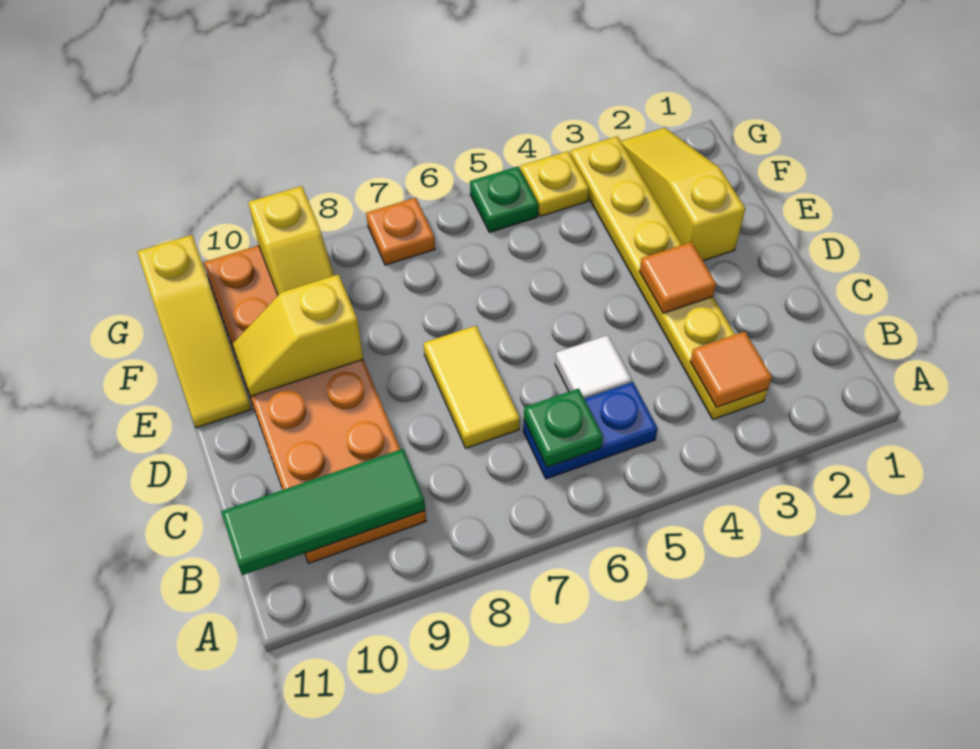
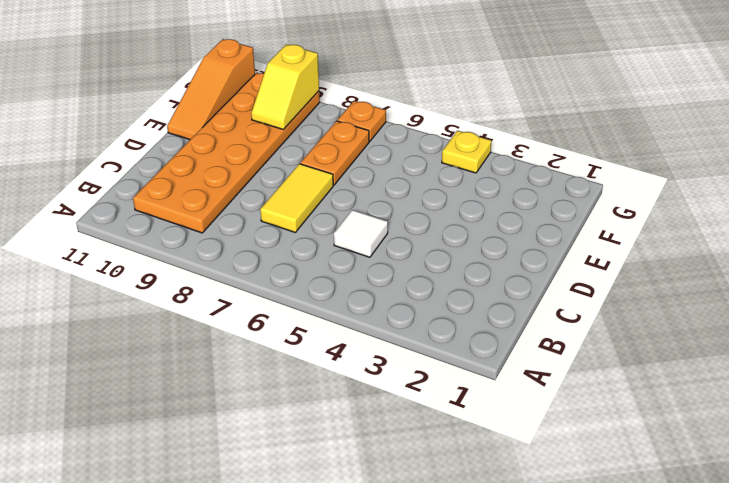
orange 1x2 plate [300,121,369,185] -> none
orange 1x3 slope [167,39,255,140] -> yellow 1x3 slope [137,235,251,428]
none -> yellow 1x6 plate [570,136,767,419]
none -> blue 1x2 plate [523,382,658,479]
none -> yellow 1x3 slope [621,128,745,261]

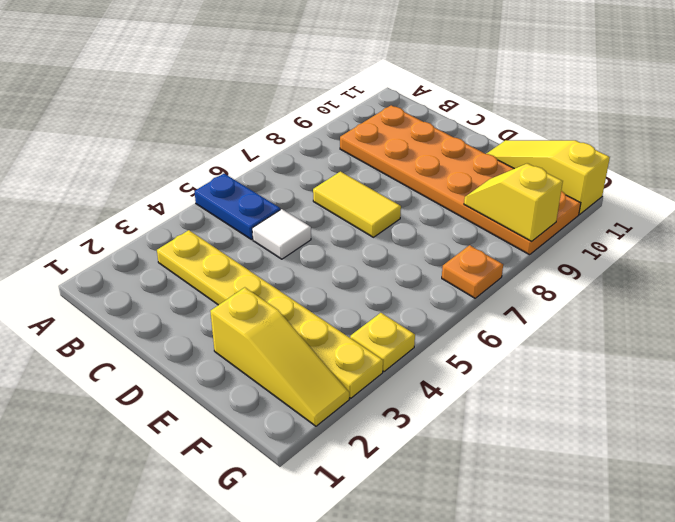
blue 1x2 plate [195,174,280,240] -> blue 1x2 plate turned to [523,382,658,479]
none -> green 1x1 plate [470,166,538,232]
none -> orange 1x1 tile [690,331,772,407]
none -> green 1x1 plate [524,388,603,467]

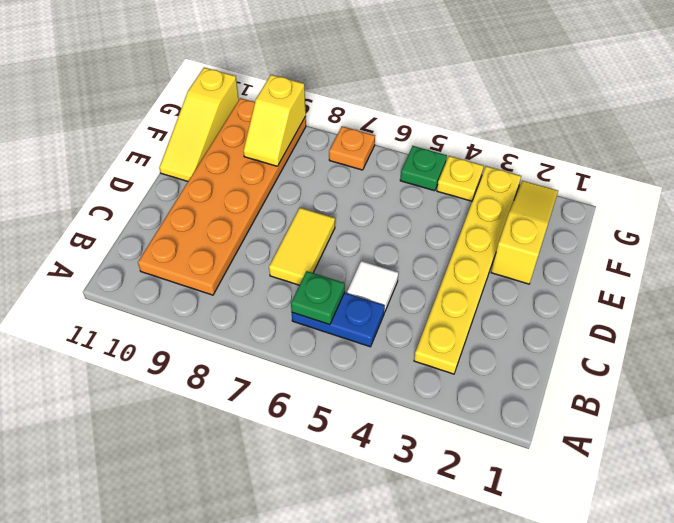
none -> orange 1x1 tile [690,331,772,407]
none -> green 1x3 tile [221,449,425,575]
none -> orange 1x1 tile [639,242,716,313]

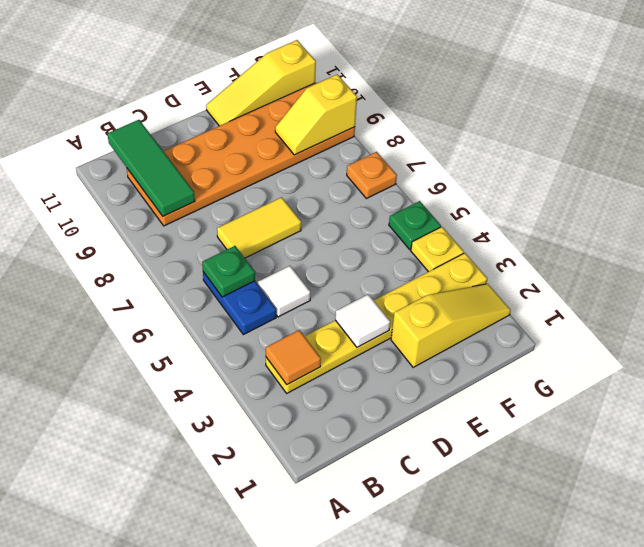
white 1x1 tile [335,294,390,347] -> orange 1x1 tile [639,242,716,313]
none -> yellow 1x2 slope [233,274,363,396]

